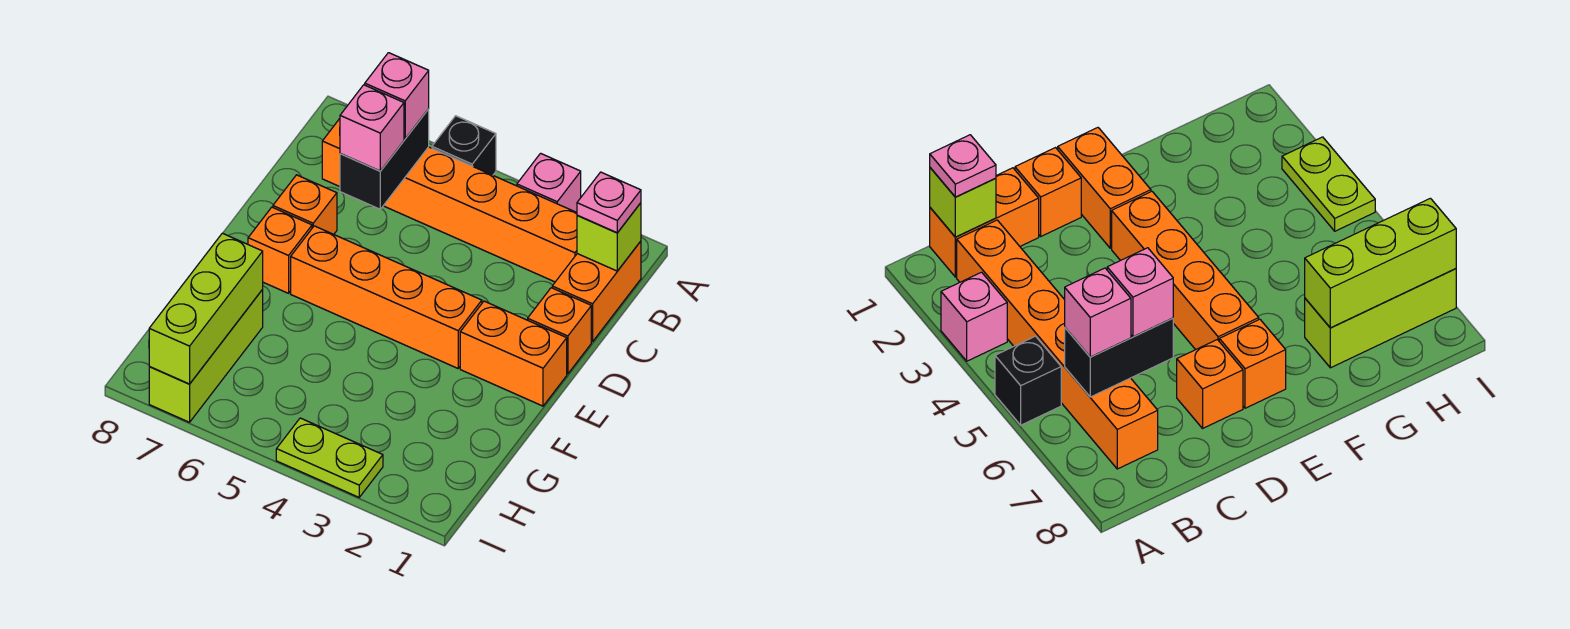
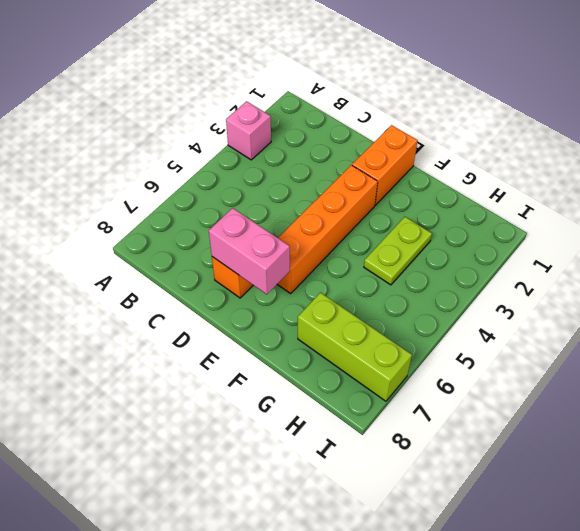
pink 1x2 brick [209,208,290,294] -> none
lime 1x2 plate [364,217,432,285] -> lime 1x2 plate moved to [276,418,383,497]
none -> black 1x1 brick [432,116,496,175]
none -> orange 1x2 brick [552,241,641,342]
none -> orange 1x6 brick [322,119,577,282]

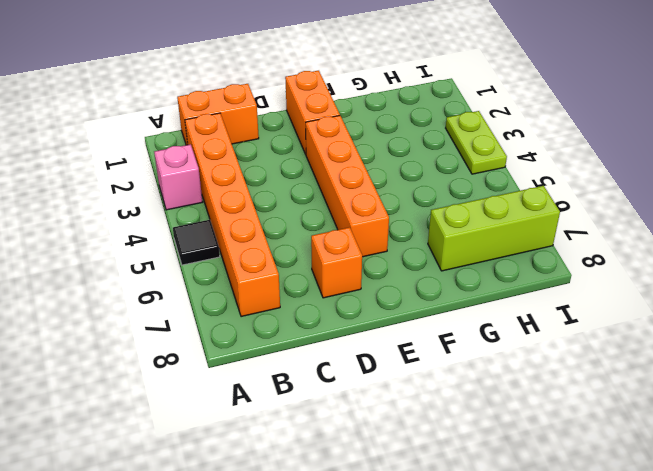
black 1x1 tile [173,220,220,265] -> black 1x1 brick [432,116,496,175]
none -> orange 1x1 brick [528,288,591,374]
none -> orange 1x1 brick [248,207,312,293]
none -> lime 1x1 brick [577,203,641,271]

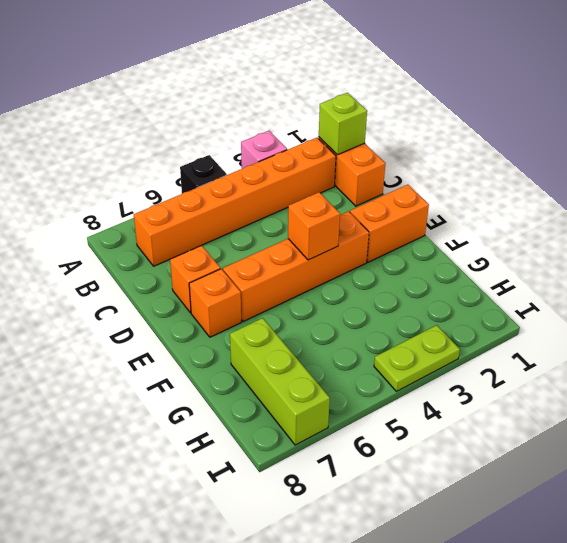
orange 1x1 brick [288,192,340,260] -> orange 1x1 brick moved to [528,288,591,374]
none -> black 1x2 brick [340,109,429,209]
none -> lime 1x3 brick [149,233,263,384]
none -> pink 1x1 plate [577,172,641,233]

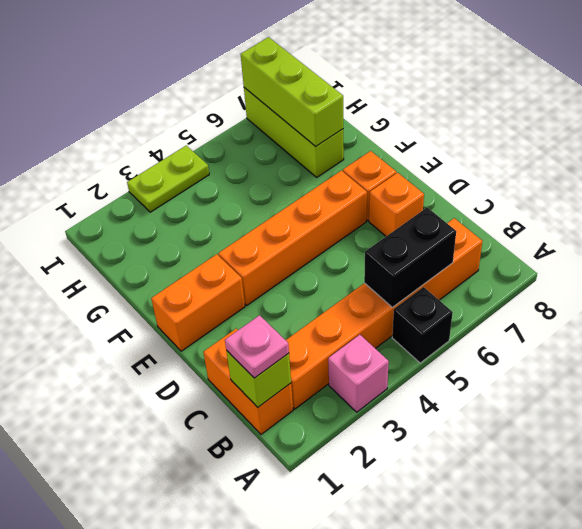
black 1x2 brick [364,208,456,307] -> black 1x2 brick turned to [340,109,429,209]
none -> orange 1x1 brick [528,288,591,374]
none -> pink 1x1 brick [365,53,429,139]
none -> pink 1x1 brick [340,85,404,171]

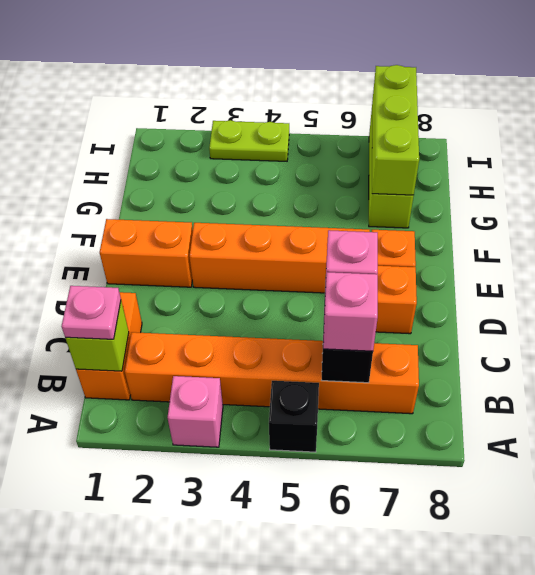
none -> orange 1x1 brick [528,288,591,374]

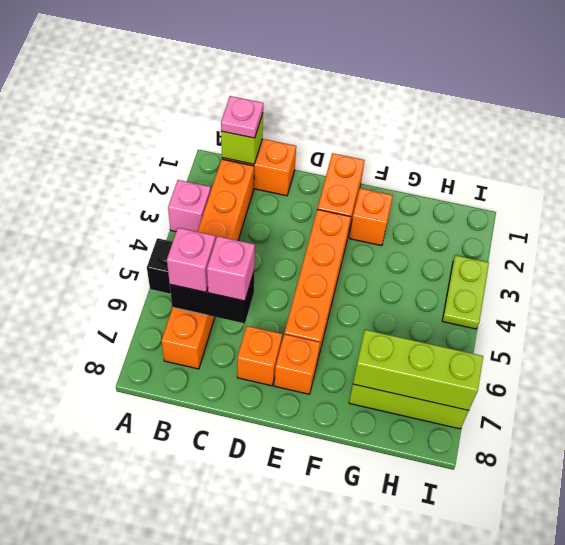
orange 1x1 brick [349,188,393,246] -> orange 1x1 brick moved to [528,288,591,374]

